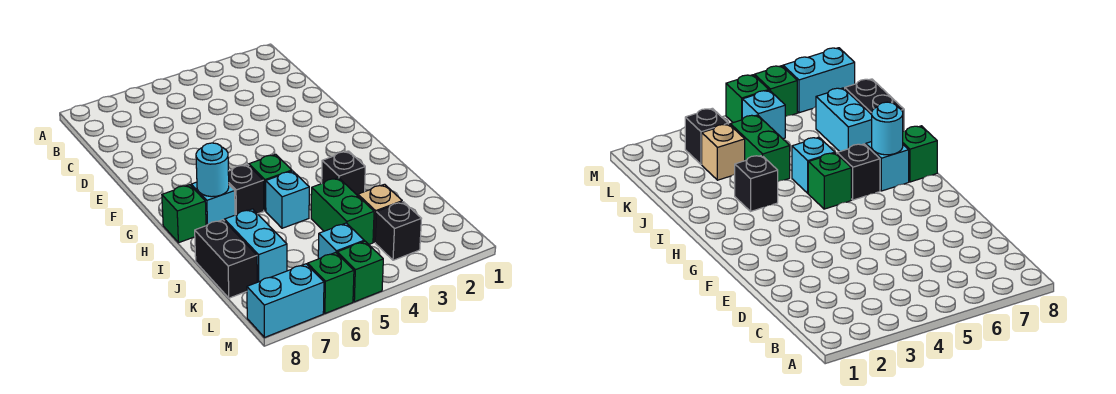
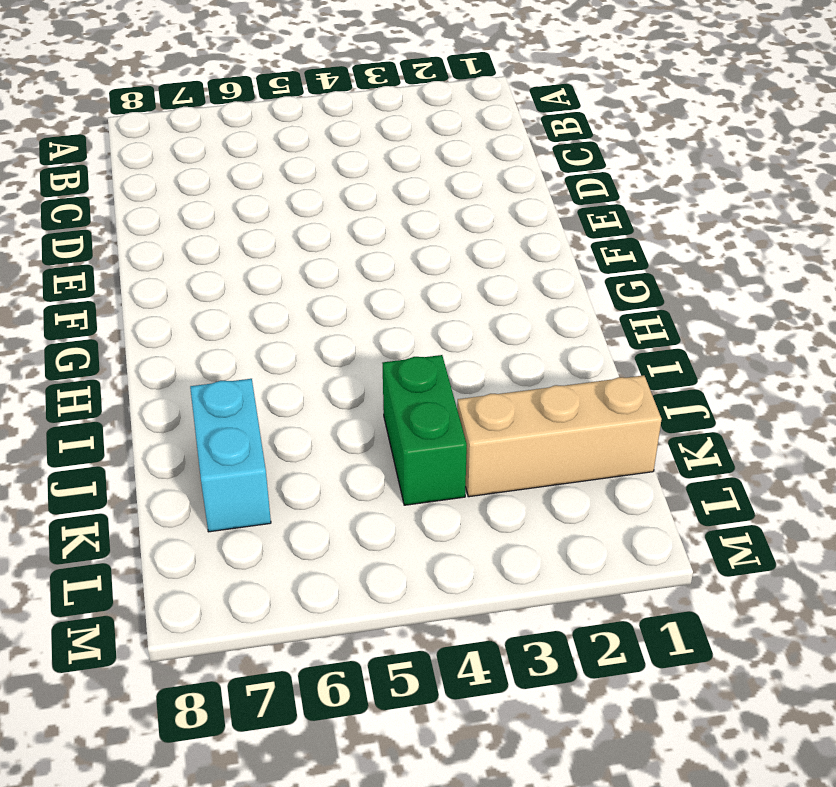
tan 1x3 brick [457,375,662,497] -> tan 1x1 brick [358,184,402,242]
none -> green 1x1 brick [249,154,292,211]
none -> black 1x1 brick [228,164,264,215]
none -> cyan 1x1 brick [191,182,235,226]

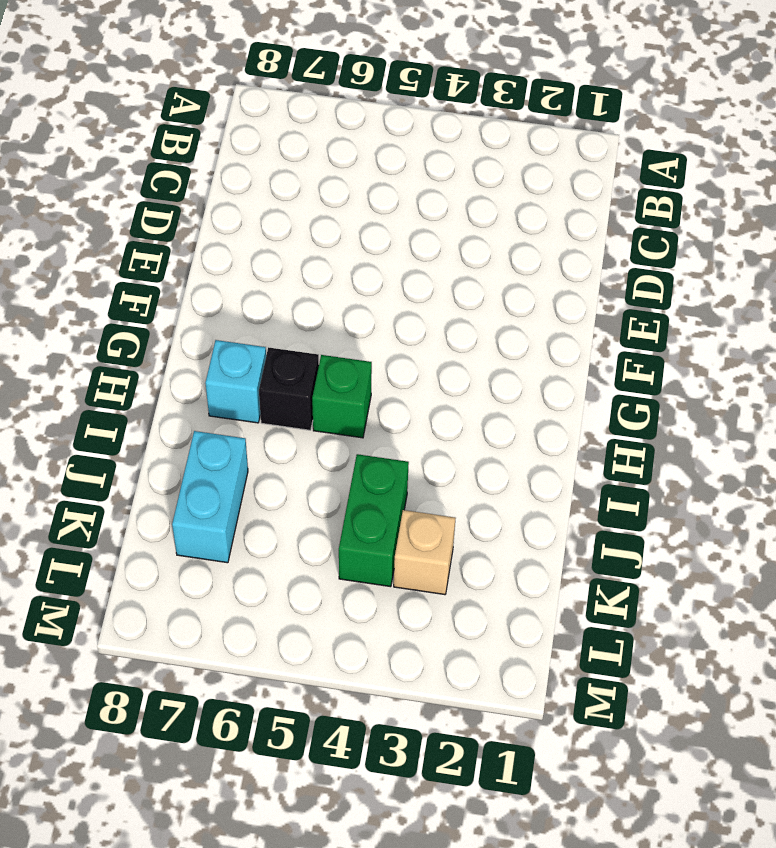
none -> green 1x1 brick [162,185,206,243]
none -> black 1x1 brick [322,151,365,196]
none -> cyan 1x1 brick [266,171,309,228]

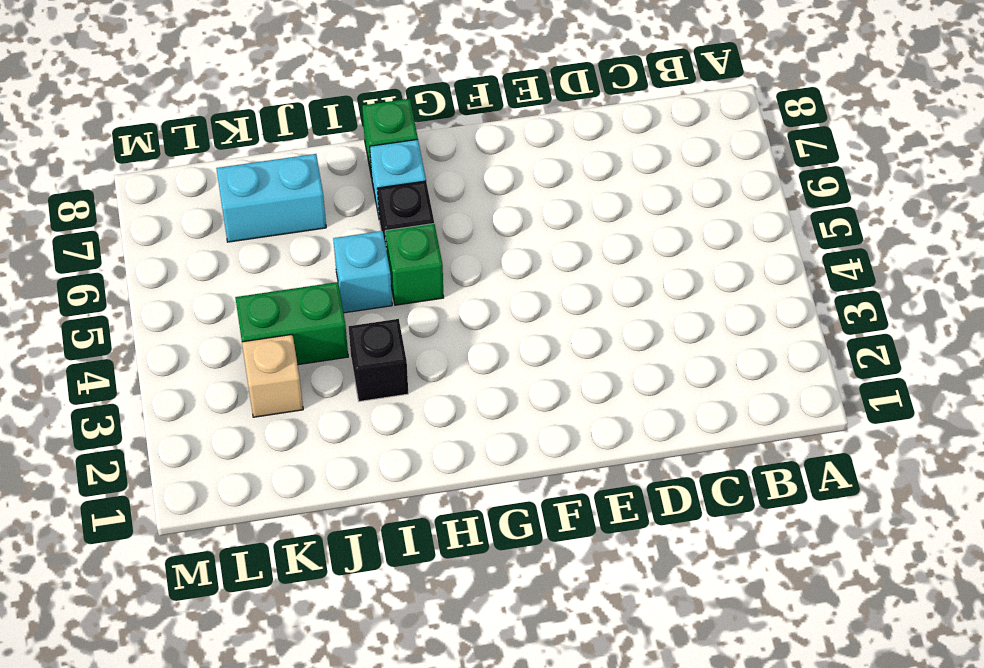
none -> black 1x2 brick [195,220,257,298]
none -> black 1x1 brick [375,202,422,260]
none -> cyan 1x1 brick [318,223,364,259]

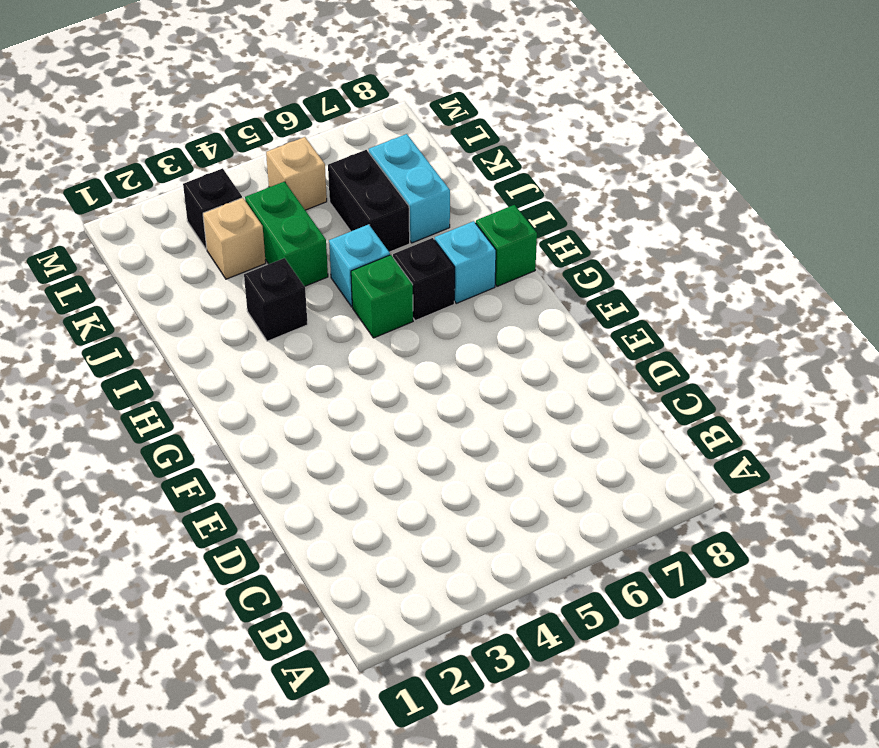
black 1x2 brick [328,150,410,252] -> black 1x2 brick moved to [195,220,257,298]
tan 1x1 brick [266,137,327,210] -> cyan 1x1 brick [318,223,364,259]
none -> green 1x1 brick [337,241,383,302]
none -> green 1x1 brick [308,252,354,313]
none -> cyan 1x2 brick [247,264,324,338]

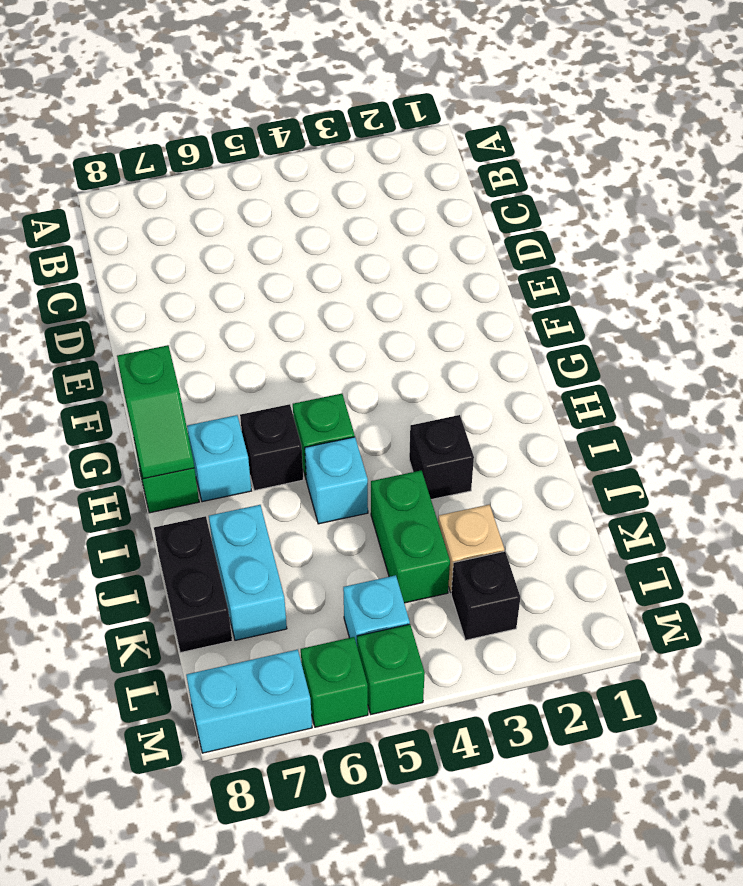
green 1x2 slope [117,345,194,479] -> none
none -> cyan 1x1 round brick [196,143,229,197]

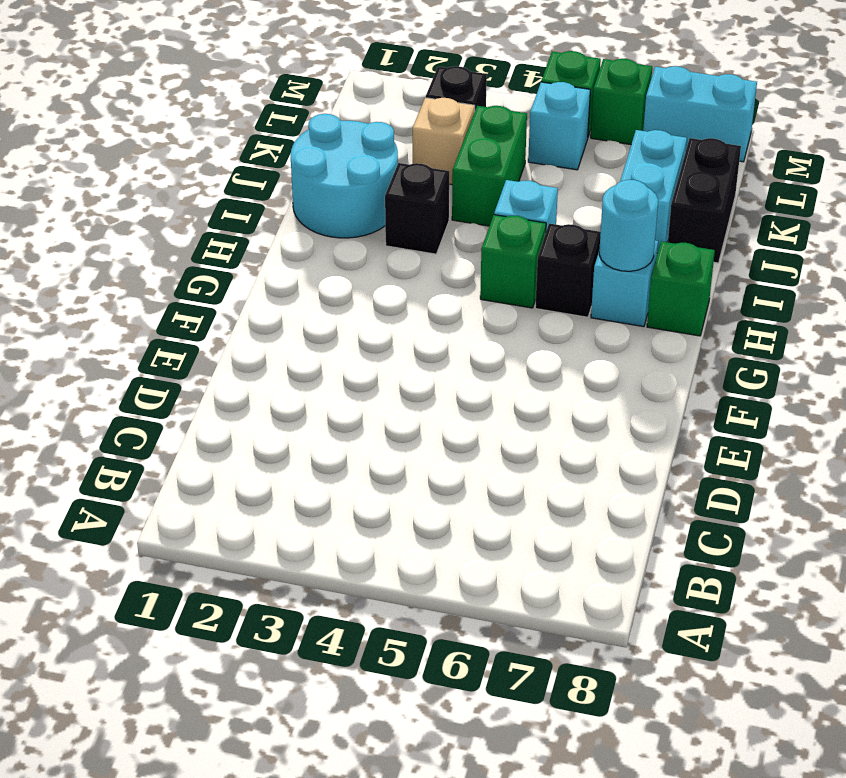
cyan 2x2 round brick [291,114,398,238] -> none

